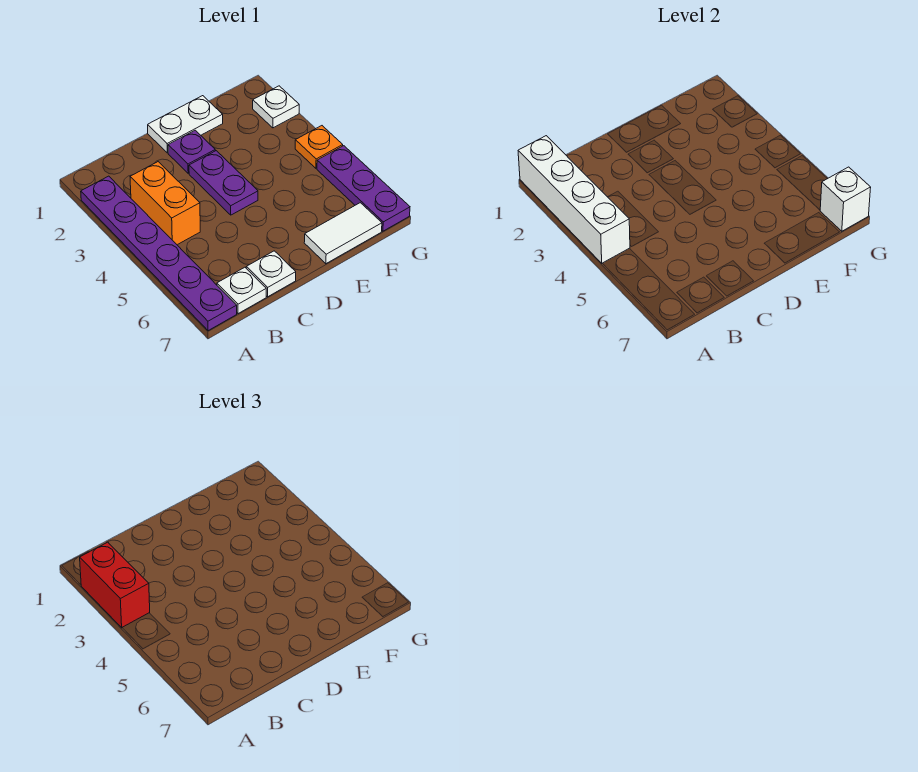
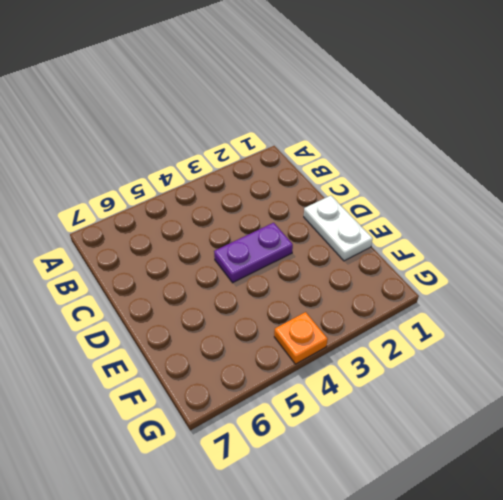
none -> purple 1x6 plate [81,176,237,331]
none -> orange 1x2 brick [130,162,200,245]
none -> white 1x1 plate [217,267,266,314]

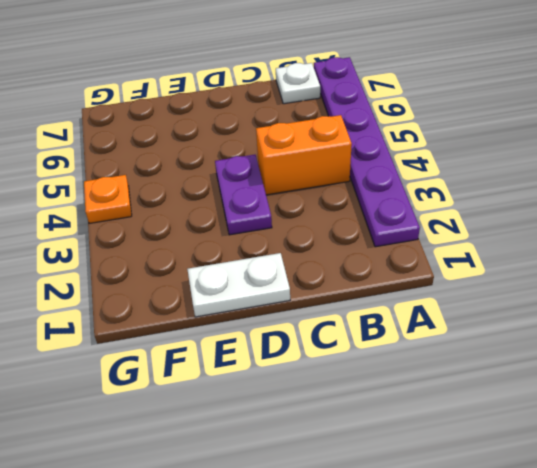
orange 1x2 brick [256,115,352,195] -> orange 1x2 brick turned to [130,162,200,245]
none -> white 1x1 plate [246,251,296,297]
none -> purple 1x1 plate [168,130,215,173]
none -> white 1x2 tile [304,203,382,264]

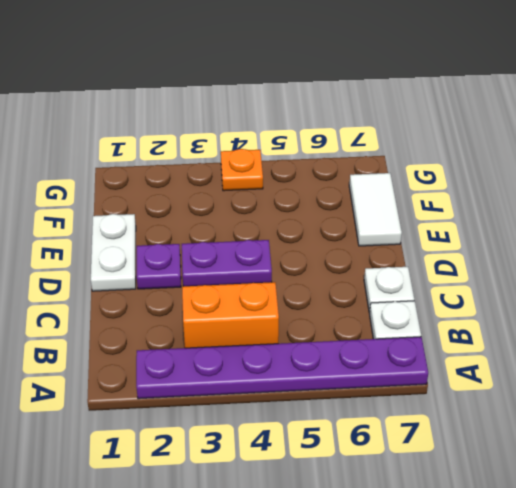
none -> white 1x1 plate [253,86,299,128]
none -> purple 1x3 plate [317,146,410,231]
none -> white 1x4 brick [518,136,630,263]

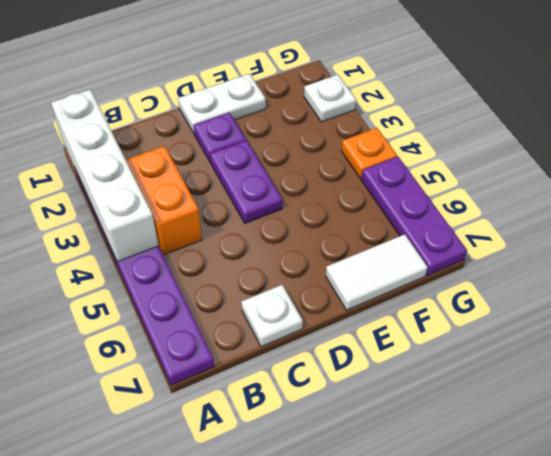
none -> white 1x1 plate [217,267,266,314]
none -> white 1x1 brick [820,167,871,231]
none -> red 1x2 brick [80,542,150,628]

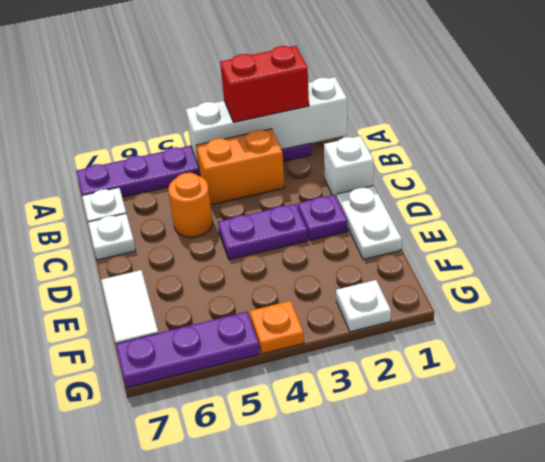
white 1x1 brick [324,136,374,197] -> white 1x1 brick moved to [820,167,871,231]
orange 1x1 round brick [168,173,213,237] -> none

